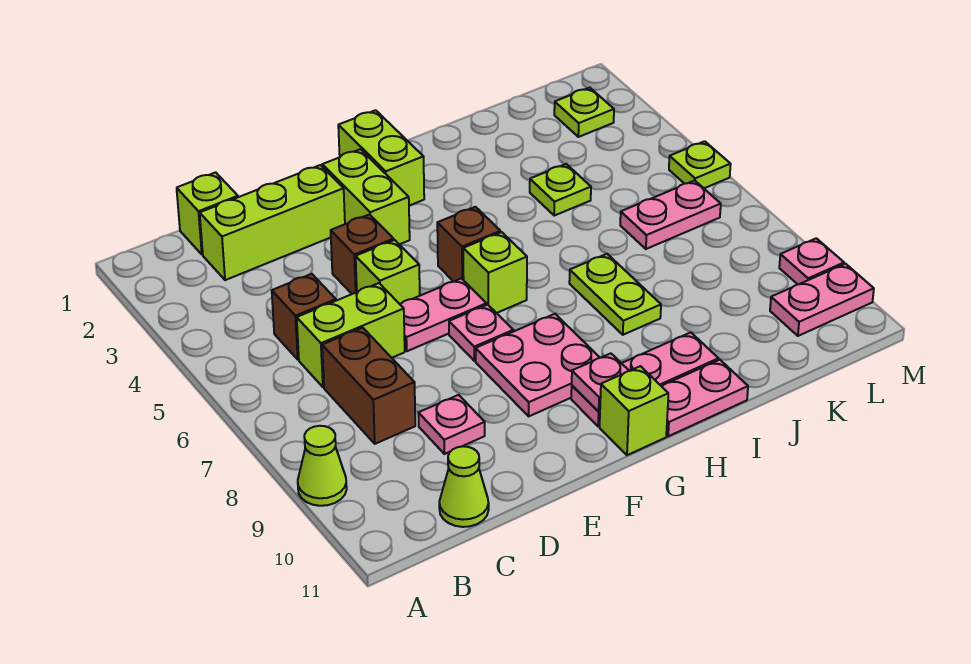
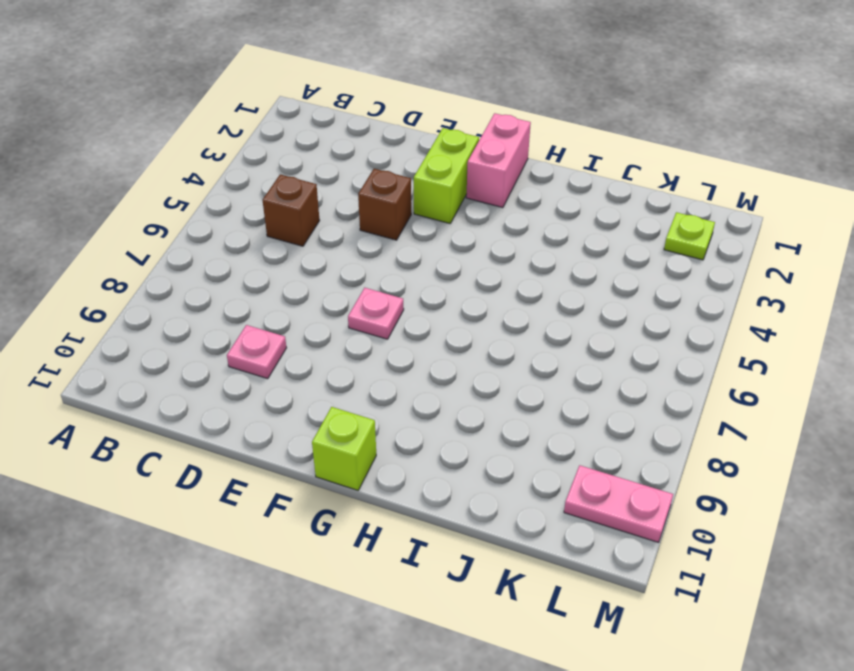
pink 1x2 brick [466,113,531,208] -> lime 1x2 brick [338,110,424,206]
none -> lime 1x1 cone [298,426,347,506]
none -> lime 1x1 brick [177,172,238,255]
none -> lime 1x3 brick [200,165,345,280]

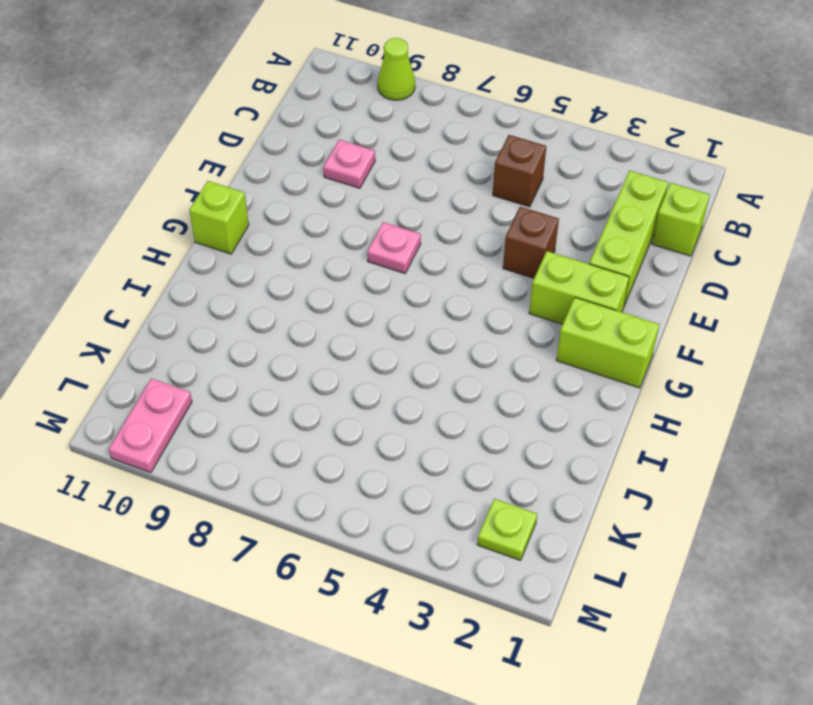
none -> lime 1x2 brick [297,283,405,387]
none -> brown 1x2 brick [322,328,415,444]
none -> lime 1x1 cone [439,446,489,527]

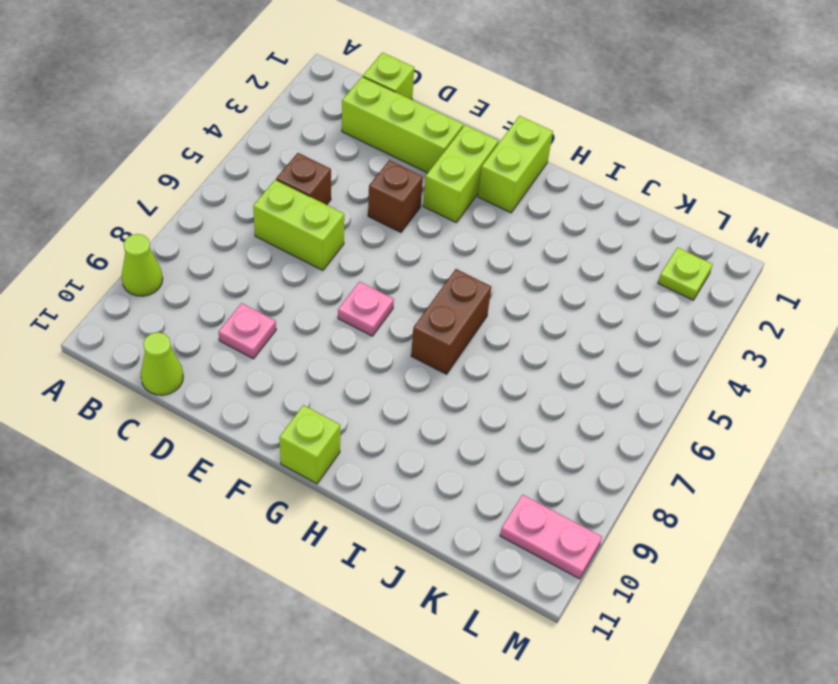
brown 1x2 brick [411,269,491,374] -> brown 1x2 brick moved to [322,328,415,444]
none -> lime 1x1 brick [356,240,420,304]
none -> pink 1x2 plate [400,278,487,351]
none -> pink 2x2 plate [476,314,600,416]

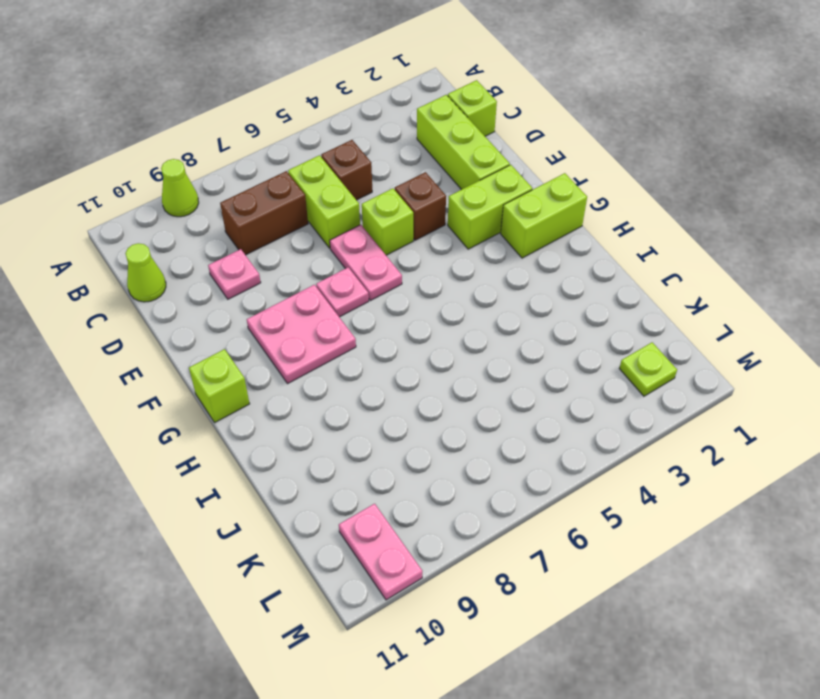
none -> brown 1x1 brick [437,207,500,282]
none -> lime 1x1 brick [463,232,527,313]
none -> pink 1x3 plate [571,333,719,426]

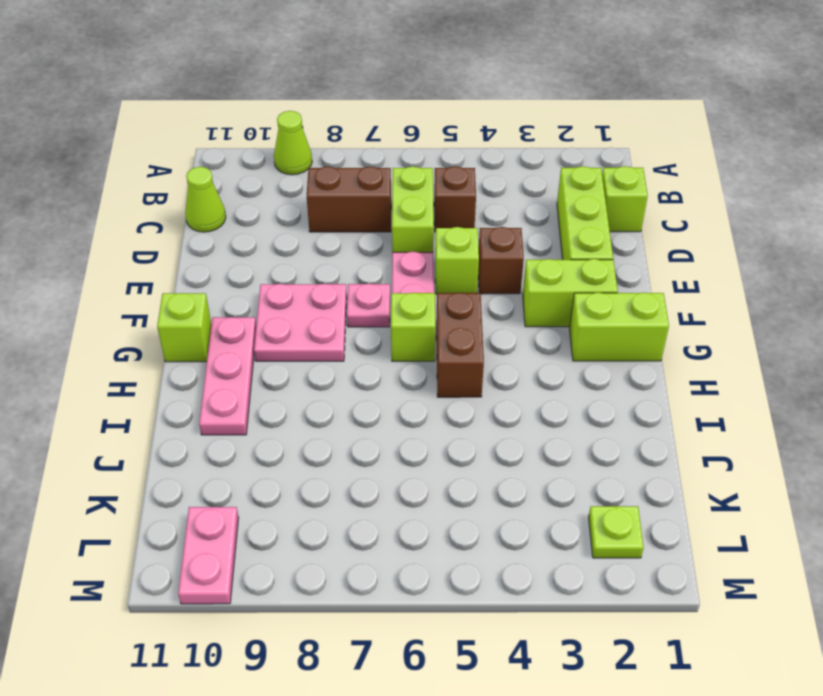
brown 1x2 brick [436,293,484,397] -> brown 1x1 brick [437,207,500,282]
none -> pink 1x1 plate [418,395,485,454]
none -> pink 1x2 plate [662,360,748,436]
none -> lime 1x2 plate [569,254,661,335]

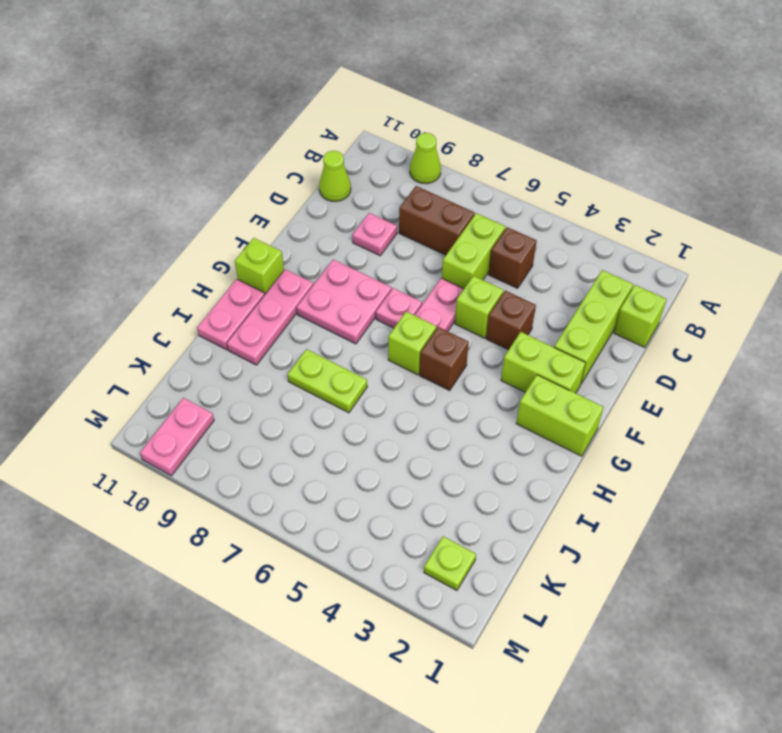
none -> lime 1x1 plate [530,164,591,216]
none -> pink 1x2 plate [620,181,721,249]
none -> lime 1x1 plate [669,141,731,188]

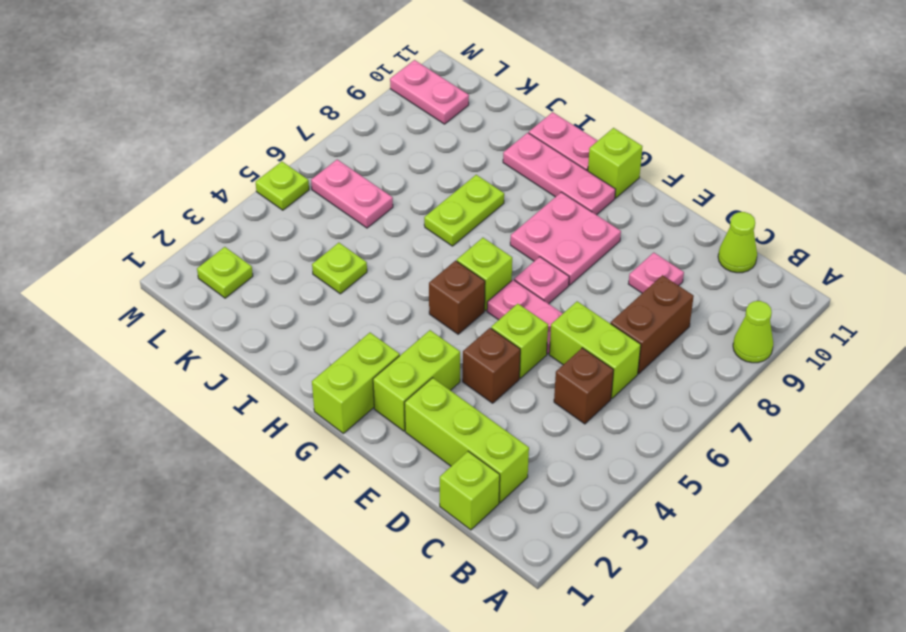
none -> pink 1x1 plate [779,238,844,284]
none -> pink 1x1 plate [572,353,629,412]

